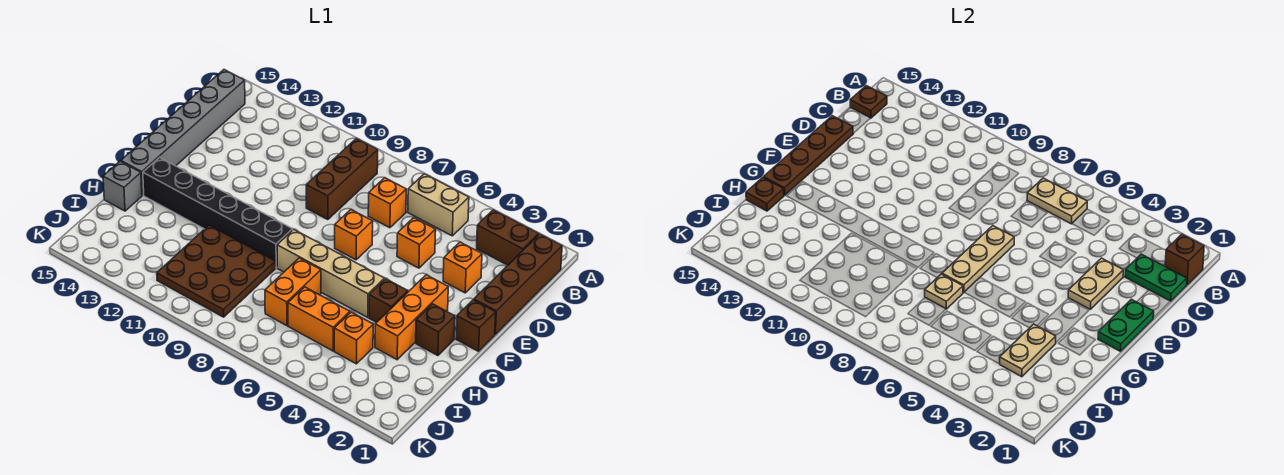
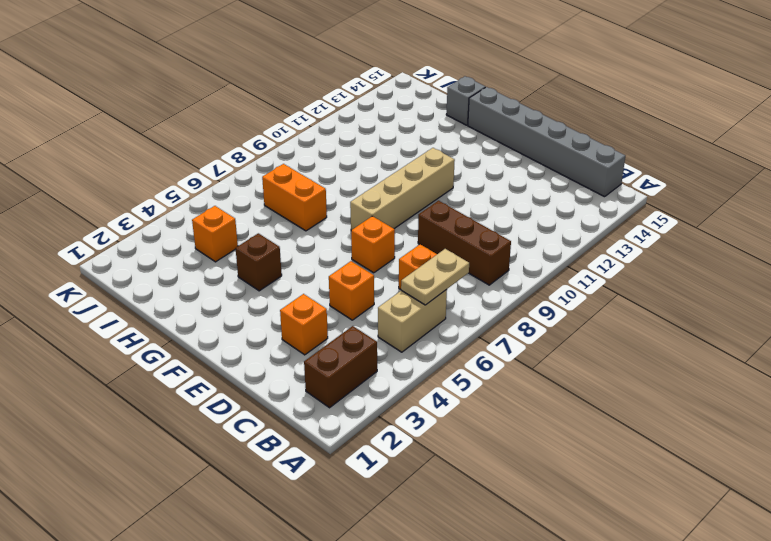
tan 1x4 brick [350,148,455,230] -> tan 1x4 brick moved to [277,230,385,318]
none -> brown 1x4 brick [474,234,562,334]
none -> brown 1x1 brick [456,300,496,351]
none -> orange 1x3 brick [375,275,448,360]
none -> brown 1x1 brick [416,304,455,356]

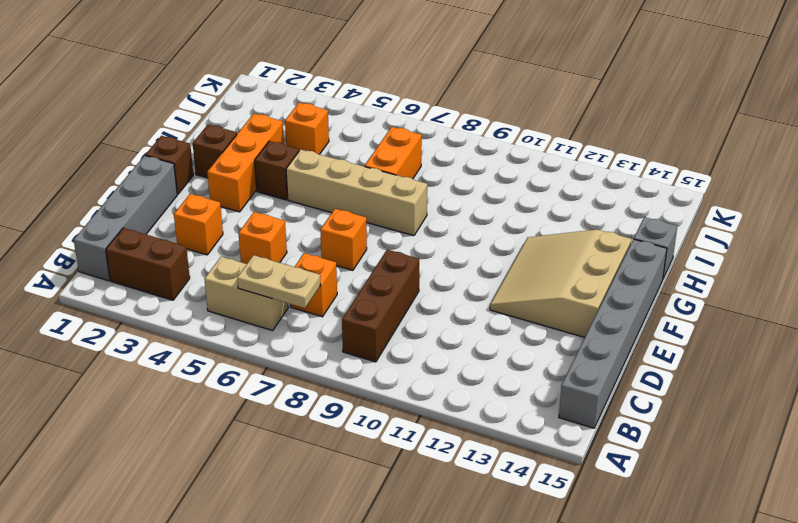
grey 1x4 brick [74,156,177,281] -> brown 1x4 brick [474,234,562,334]
tan 3x3 slope [490,229,631,337] -> black 1x6 brick [143,157,293,268]
none -> brown 3x3 plate [157,225,275,317]
none -> orange 1x2 brick [288,287,350,351]
none -> brown 1x1 brick [1165,234,1204,285]
none -> brown 1x1 plate [850,86,887,118]

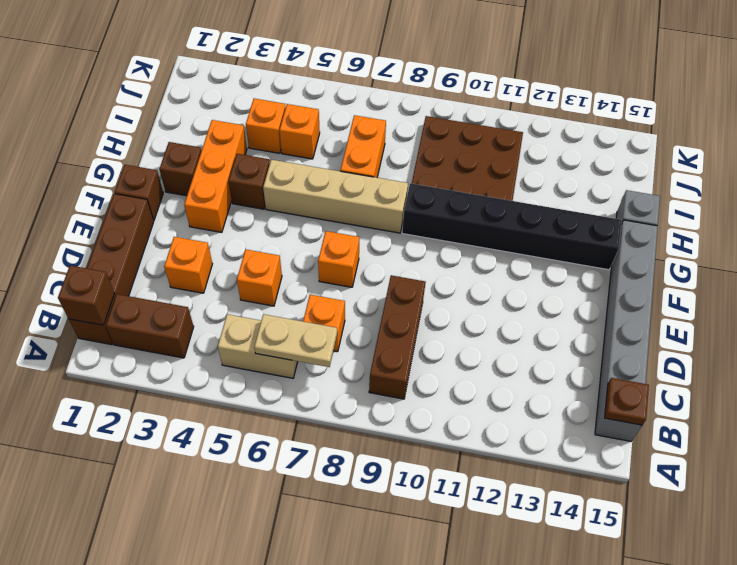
orange 1x1 brick [280,104,320,159] -> orange 1x2 brick [288,287,350,351]
none -> green 1x2 plate [1125,254,1187,301]
none -> tan 1x2 plate [1068,258,1123,309]
none -> brown 1x4 plate [764,116,853,195]
none -> green 1x2 plate [1098,299,1154,351]

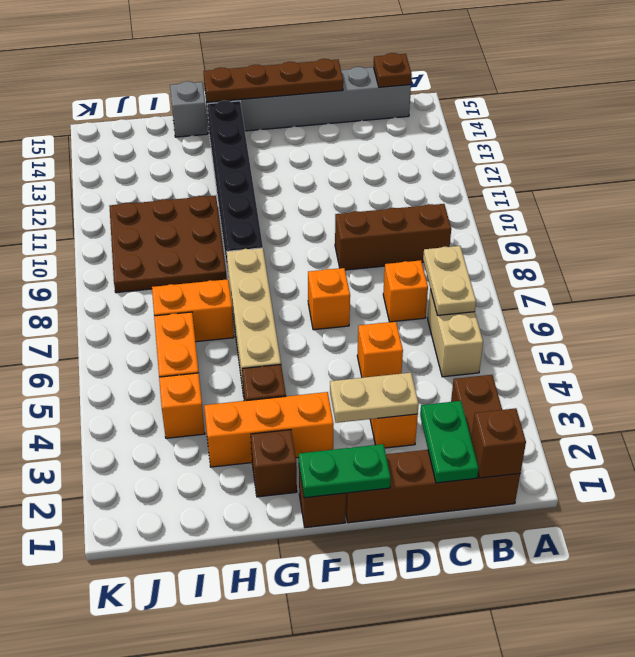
none -> tan 1x3 plate [942,226,1014,293]
none -> tan 1x2 plate [1000,324,1056,377]
none -> tan 1x1 plate [925,274,963,309]
none -> brown 1x1 plate [746,177,784,211]

